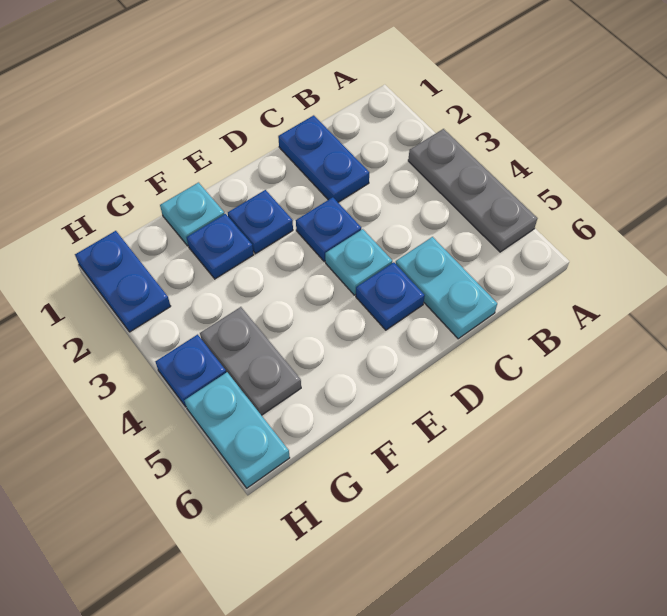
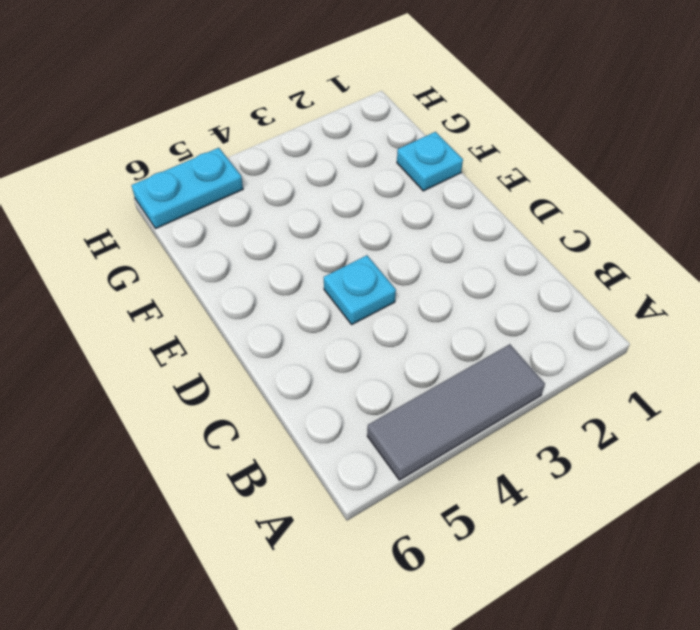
grey 1x3 tile [367,344,545,480] -> grey 1x3 plate [408,129,537,252]
none -> blue 1x2 plate [278,115,369,202]
none -> cyan 1x2 plate [396,237,497,339]
none -> blue 1x1 plate [296,197,361,261]

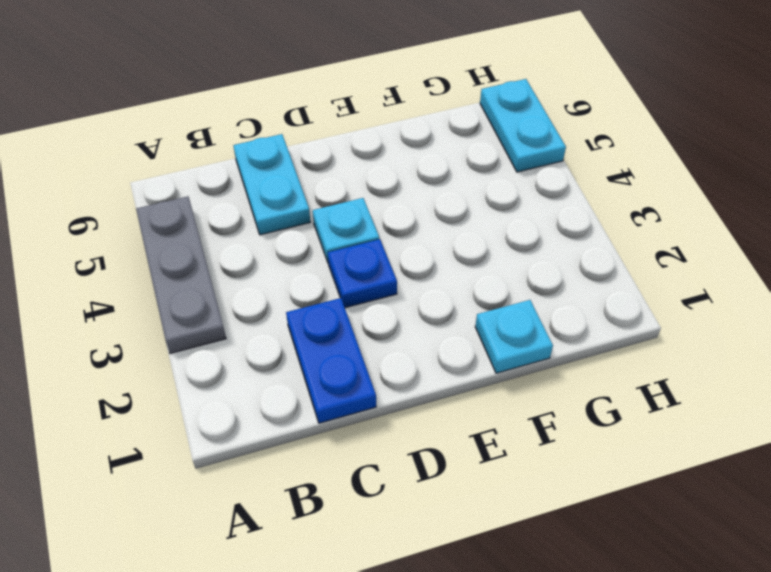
none -> blue 1x1 plate [356,262,425,330]
none -> blue 1x1 plate [228,190,293,254]
none -> blue 1x1 plate [187,214,254,279]

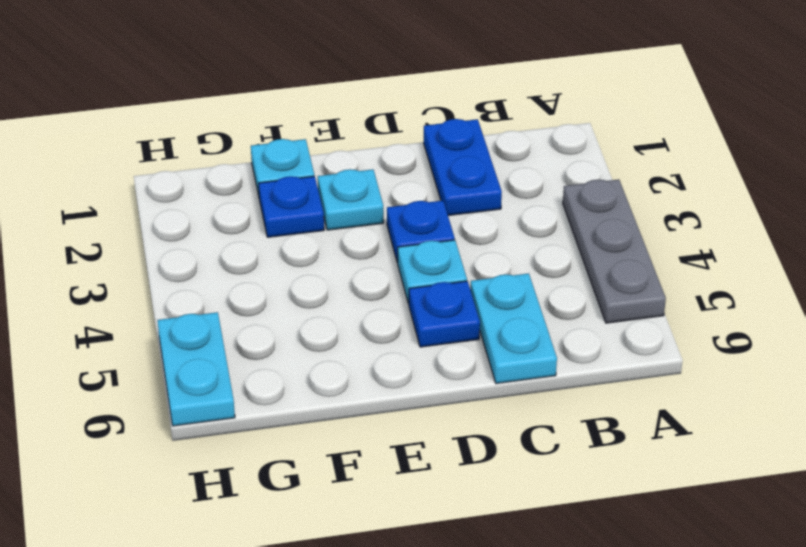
cyan 1x1 plate [318,169,384,230] -> blue 1x1 plate [228,190,293,254]
none -> grey 1x2 plate [200,307,301,415]
none -> blue 1x2 plate [75,231,171,332]
none -> blue 1x1 plate [155,335,226,407]

